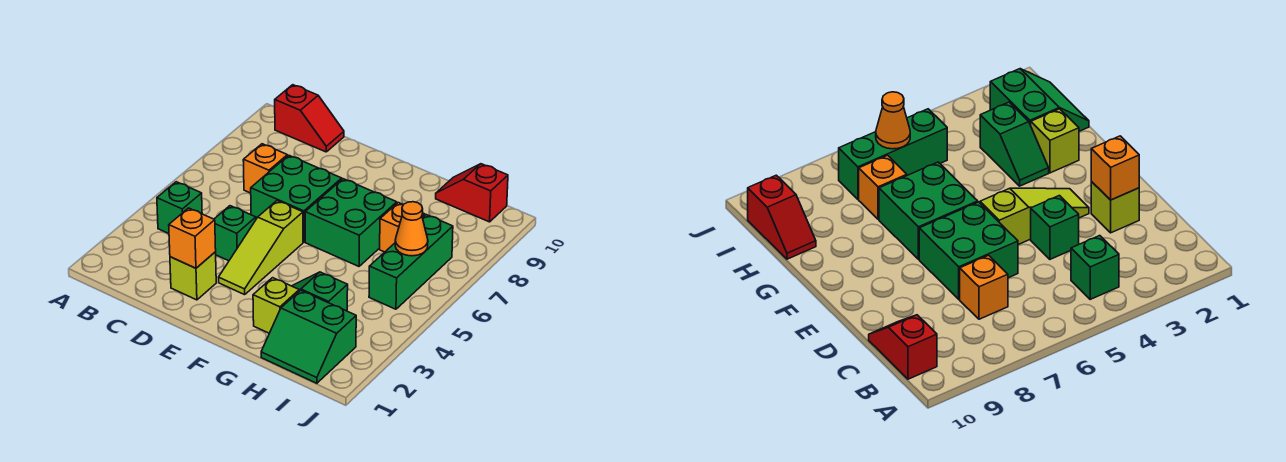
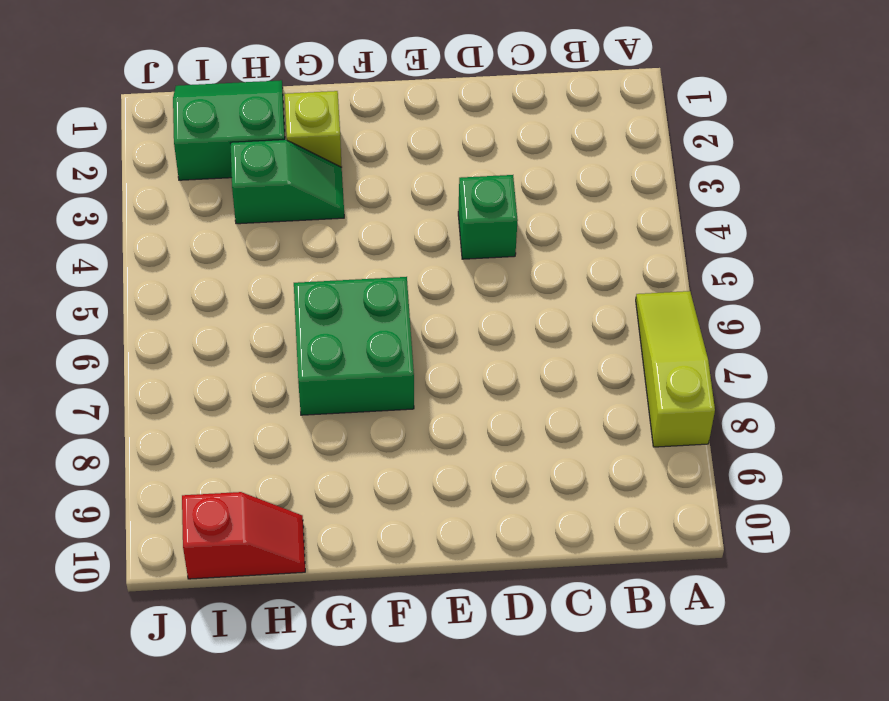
lime 1x3 slope [636,291,715,447] -> lime 1x3 slope moved to [219,201,303,295]
none -> green 1x1 brick [157,182,202,234]
none -> red 1x2 slope [275,85,344,152]
none -> orange 1x1 brick [243,144,287,193]

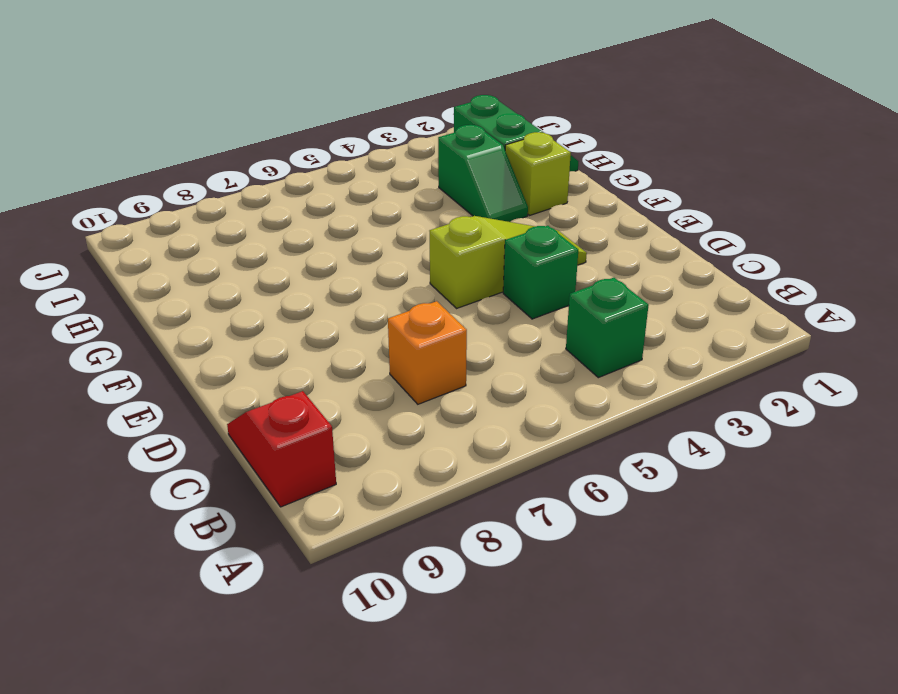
none -> lime 1x1 brick [170,252,216,300]
none -> green 2x2 brick [251,155,342,242]
none -> green 2x2 brick [305,179,397,266]

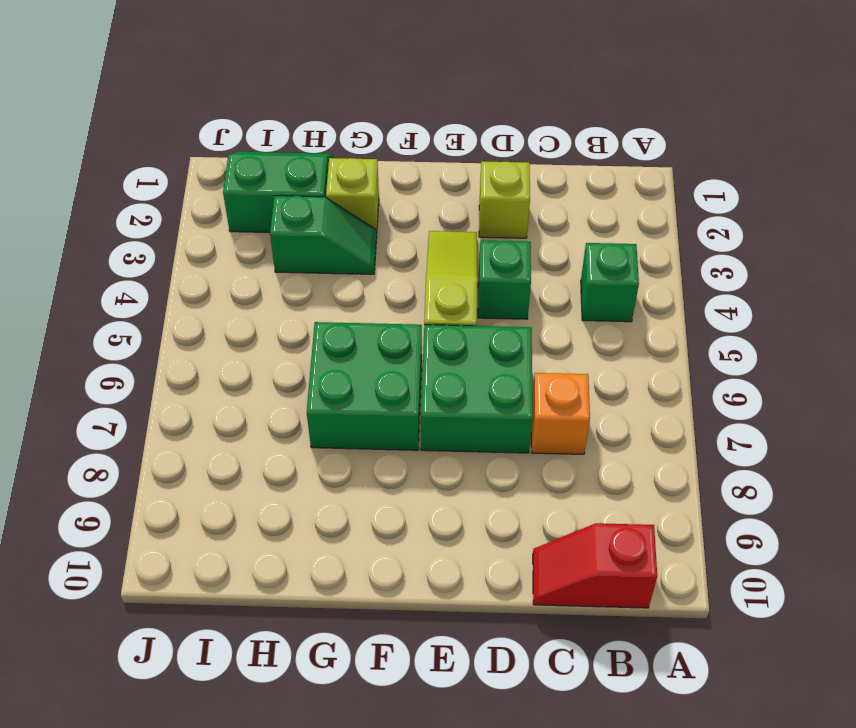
none -> orange 1x1 brick [380,203,425,252]
none -> red 1x2 slope [436,164,508,222]
none -> green 1x3 brick [369,215,453,309]

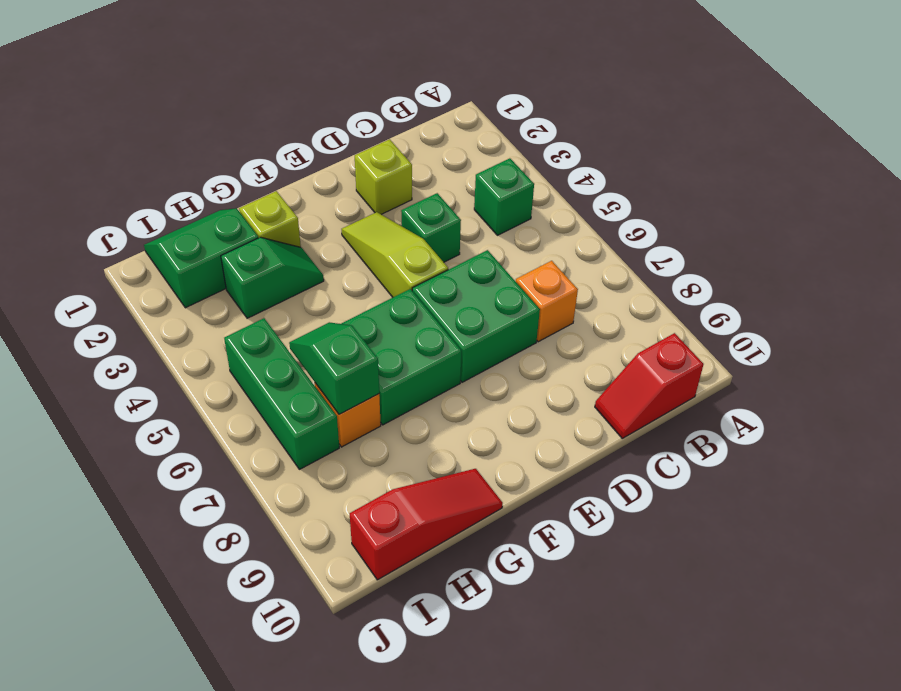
red 1x3 slope [350,469,503,580] -> red 1x2 slope [436,164,508,222]
green 1x2 slope [289,322,379,414] -> none
none -> orange 1x1 brick [169,208,216,268]
none -> orange 1x1 cone [395,202,428,256]

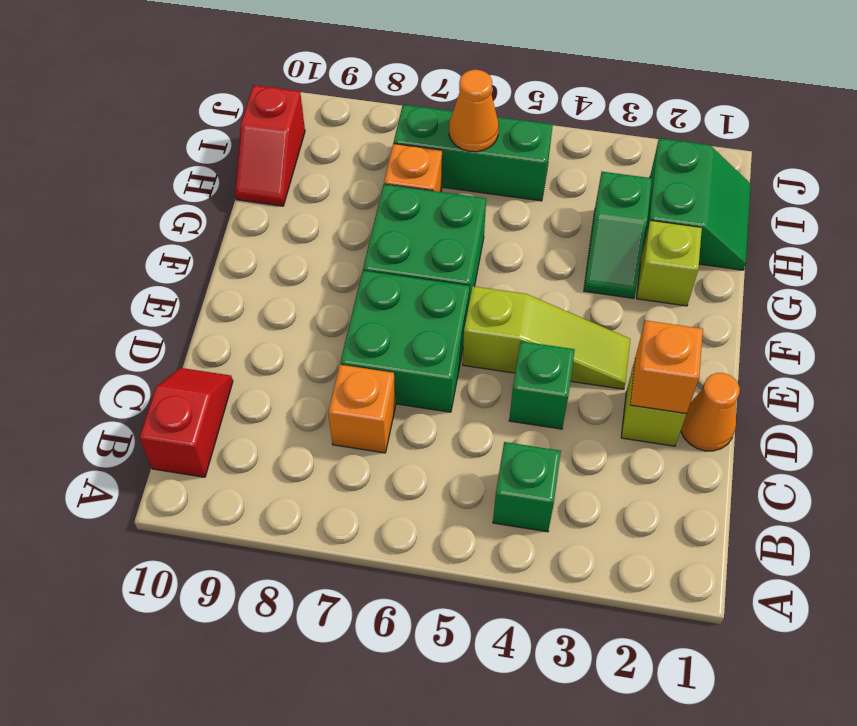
orange 1x1 cone [681,373,740,451] -> none

